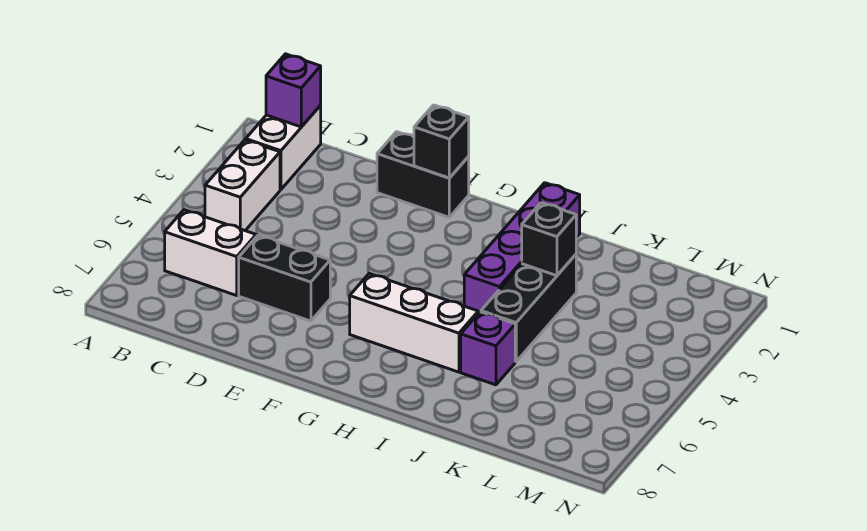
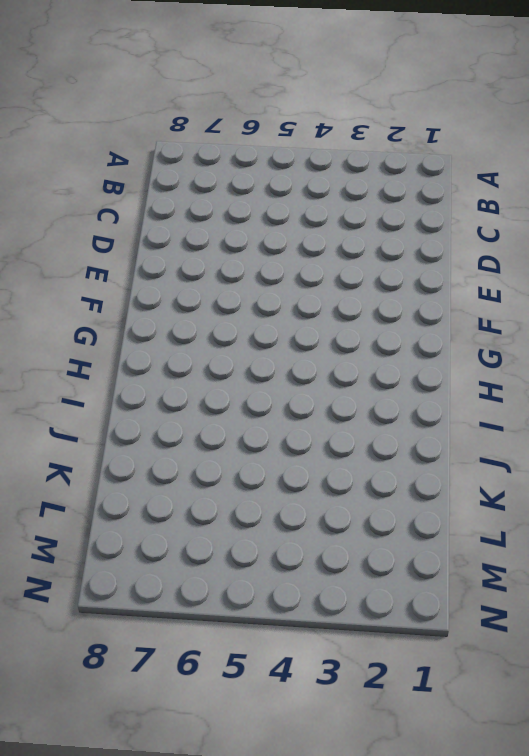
none -> white 1x2 brick [246,106,321,190]
none -> white 1x2 brick [205,140,280,231]
none -> white 1x2 brick [165,210,256,295]

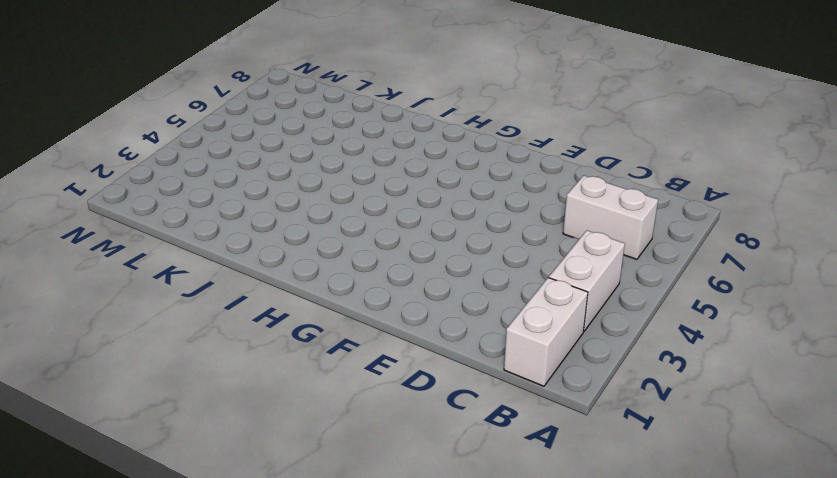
none -> black 1x2 brick [239,235,330,321]
none -> black 1x2 brick [377,132,469,217]
none -> white 1x3 brick [350,274,478,372]

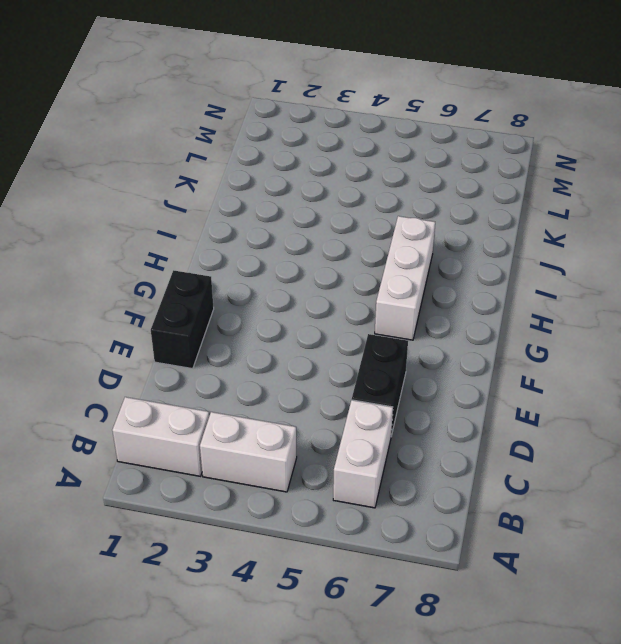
none -> purple 1x4 brick [464,183,580,313]
none -> black 1x3 brick [481,255,576,361]
none -> purple 1x1 brick [461,312,515,385]

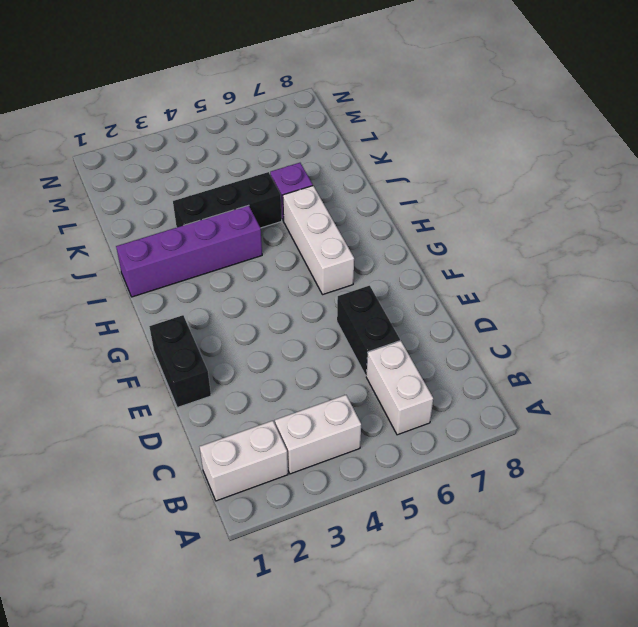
none -> purple 1x1 brick [266,54,321,127]
none -> black 1x1 brick [414,105,469,178]
none -> black 1x1 brick [522,203,576,276]

